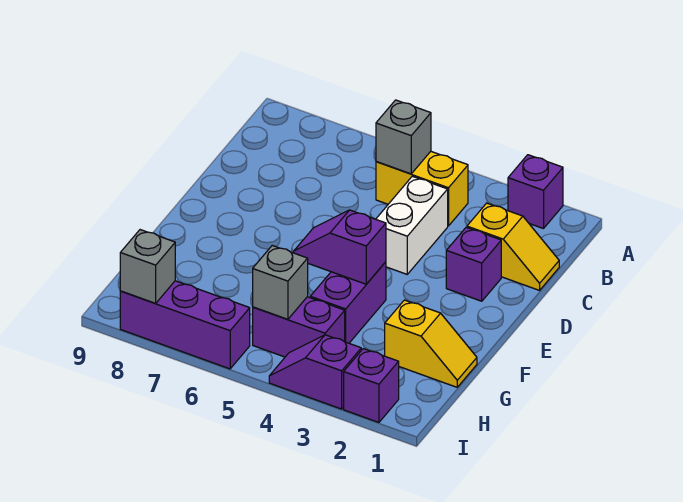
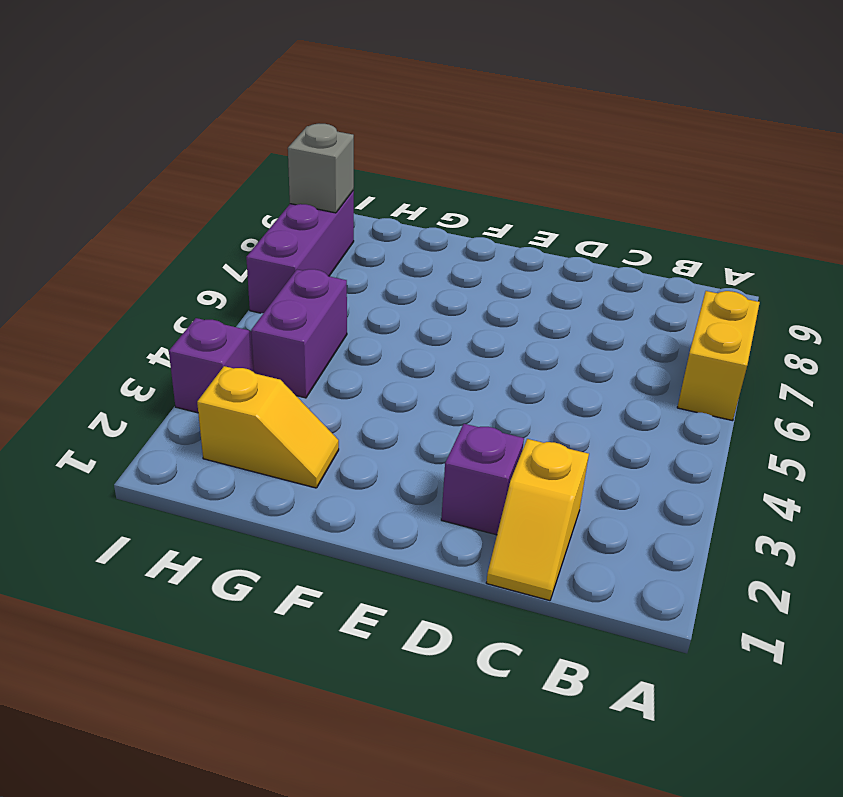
yellow 1x2 brick [677,291,760,421] -> yellow 1x2 brick moved to [376,151,468,226]
yellow 1x2 slope [197,366,339,488] -> yellow 1x2 slope turned to [385,300,477,387]
none -> purple 1x1 brick [508,155,563,229]
none -> white 1x2 brick [376,176,448,274]
none -> purple 1x2 brick [310,262,386,343]

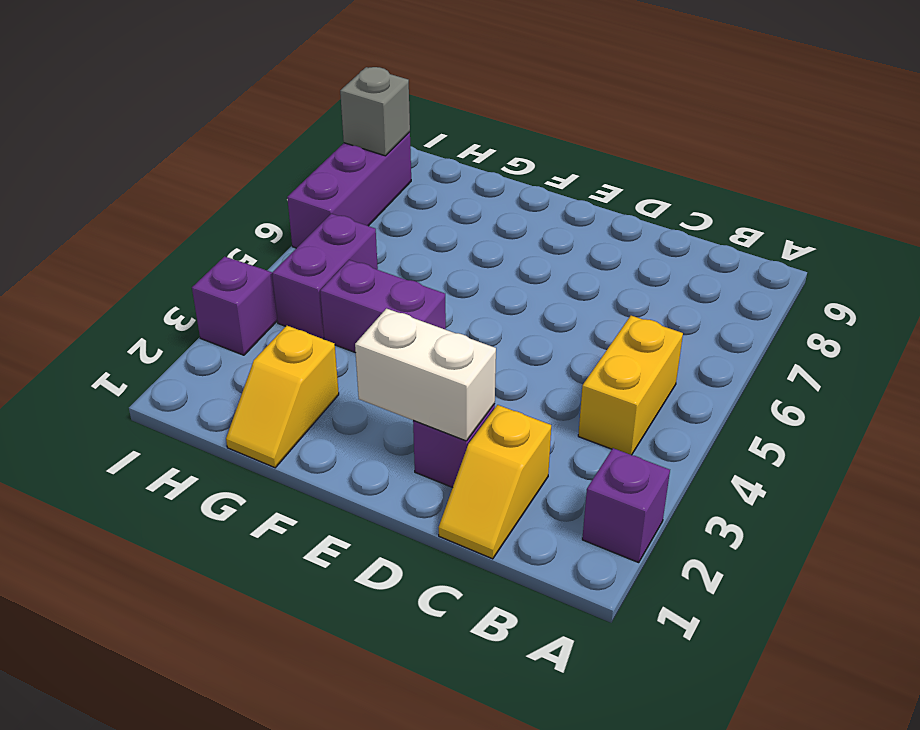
white 1x2 brick [355,309,496,441] -> white 1x2 brick moved to [376,176,448,274]
none -> purple 1x1 brick [344,349,399,422]
none -> grey 1x1 brick [376,100,431,174]
none -> purple 1x2 slope [294,210,386,284]

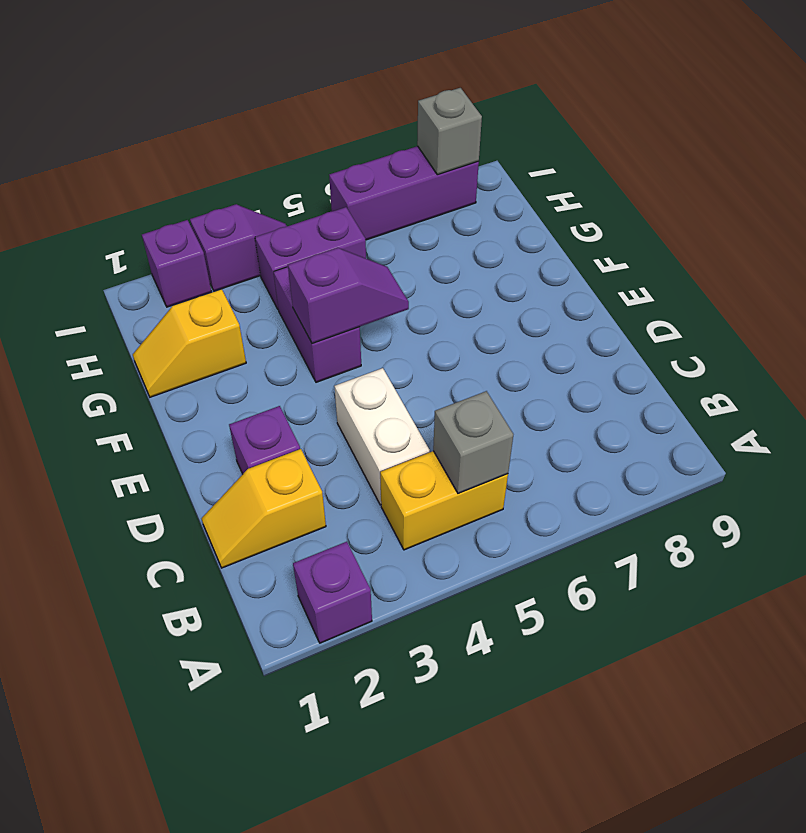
none -> grey 1x1 brick [253,246,308,319]

